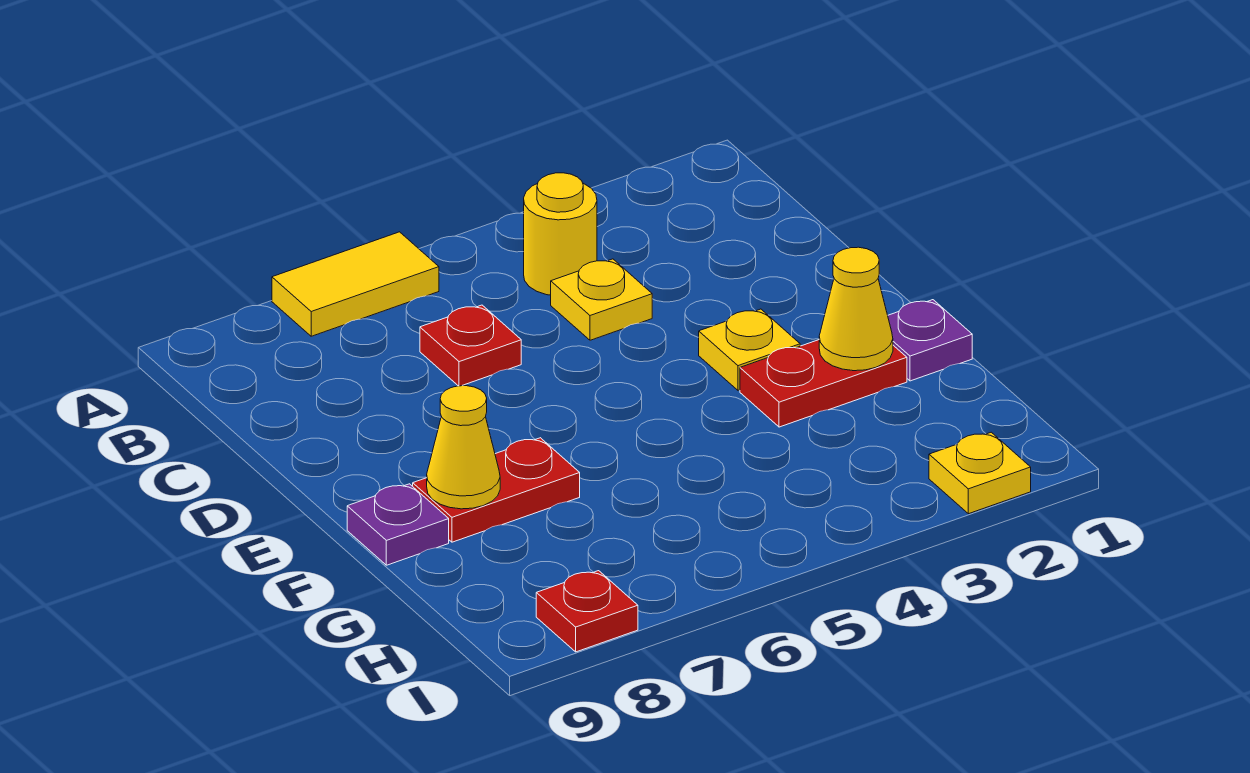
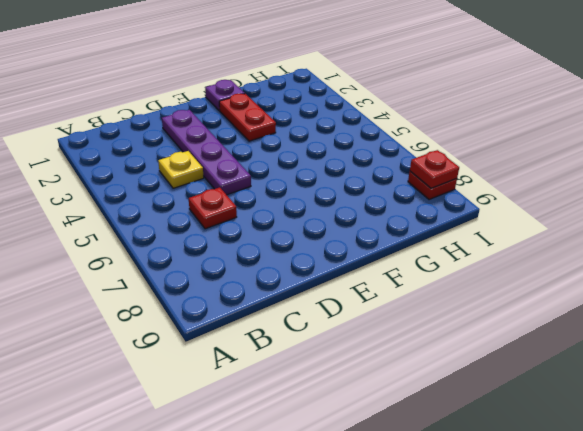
purple 1x4 plate [162,110,251,195] -> none
red 1x1 plate [410,150,459,188] -> none
none -> yellow 1x2 tile [272,232,439,336]
none -> yellow 1x1 round brick [524,173,597,295]
none -> yellow 1x1 plate [699,309,800,390]

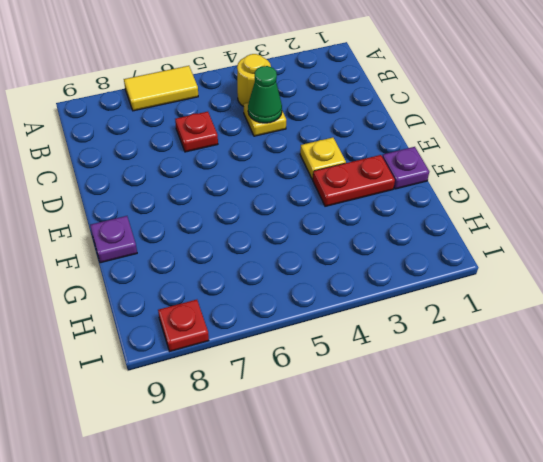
green 1x1 cone [248,66,282,123] -> none
none -> red 1x2 plate [413,438,580,542]
none -> yellow 1x1 plate [929,432,1031,514]
none -> yellow 1x1 cone [819,247,893,371]

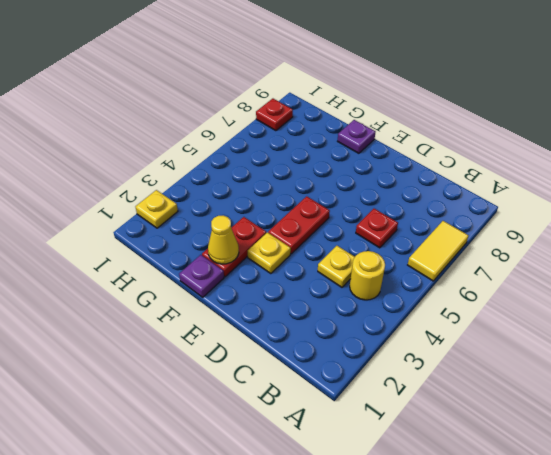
red 1x2 plate [268,196,330,254] -> red 1x2 plate moved to [413,438,580,542]
none -> yellow 1x1 cone [427,386,500,509]

